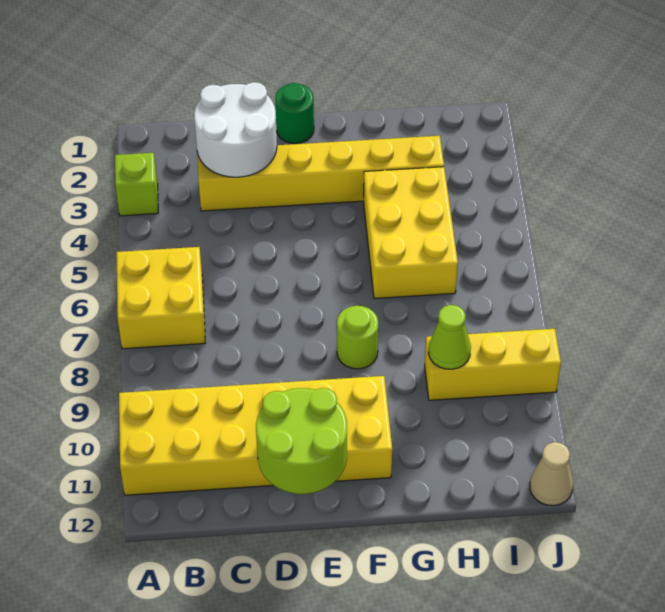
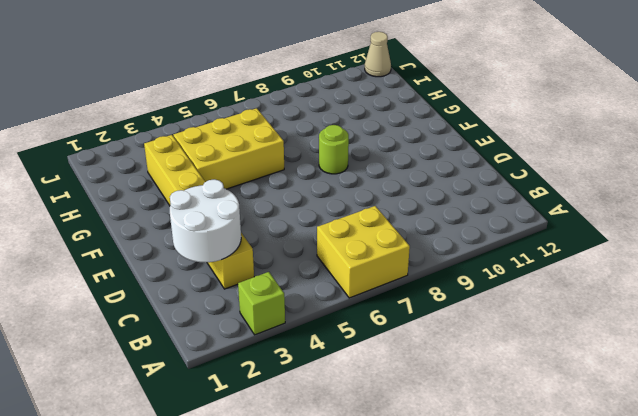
none -> yellow 2x6 brick [119,376,392,495]
none -> green 1x1 round brick [275,83,314,144]
none -> yellow 1x3 brick [425,329,561,400]

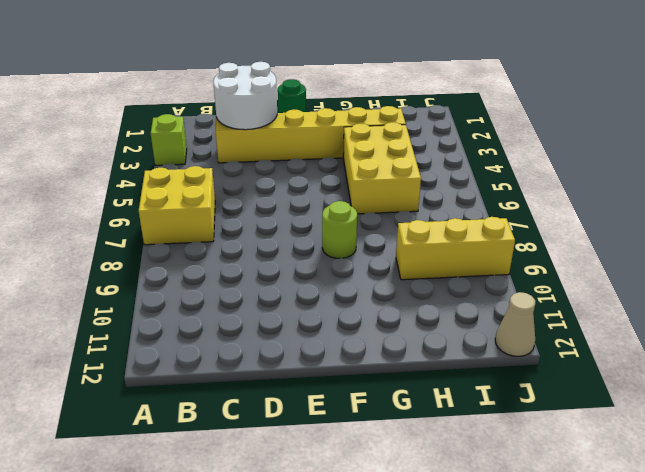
none -> yellow 2x6 brick [119,376,392,495]
none -> lime 2x2 round brick [256,388,347,494]
none -> lime 1x1 cone [428,305,471,369]

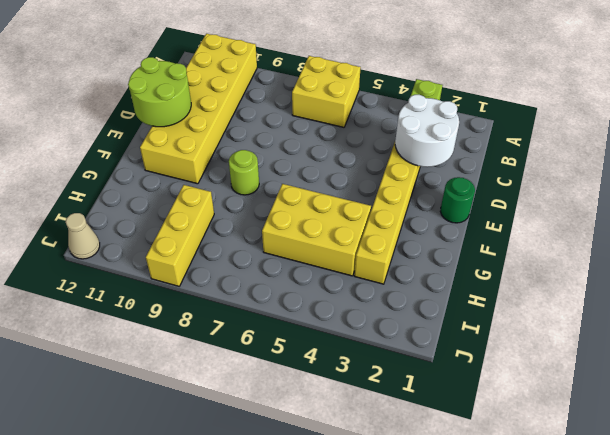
none -> lime 1x1 cone [428,305,471,369]

